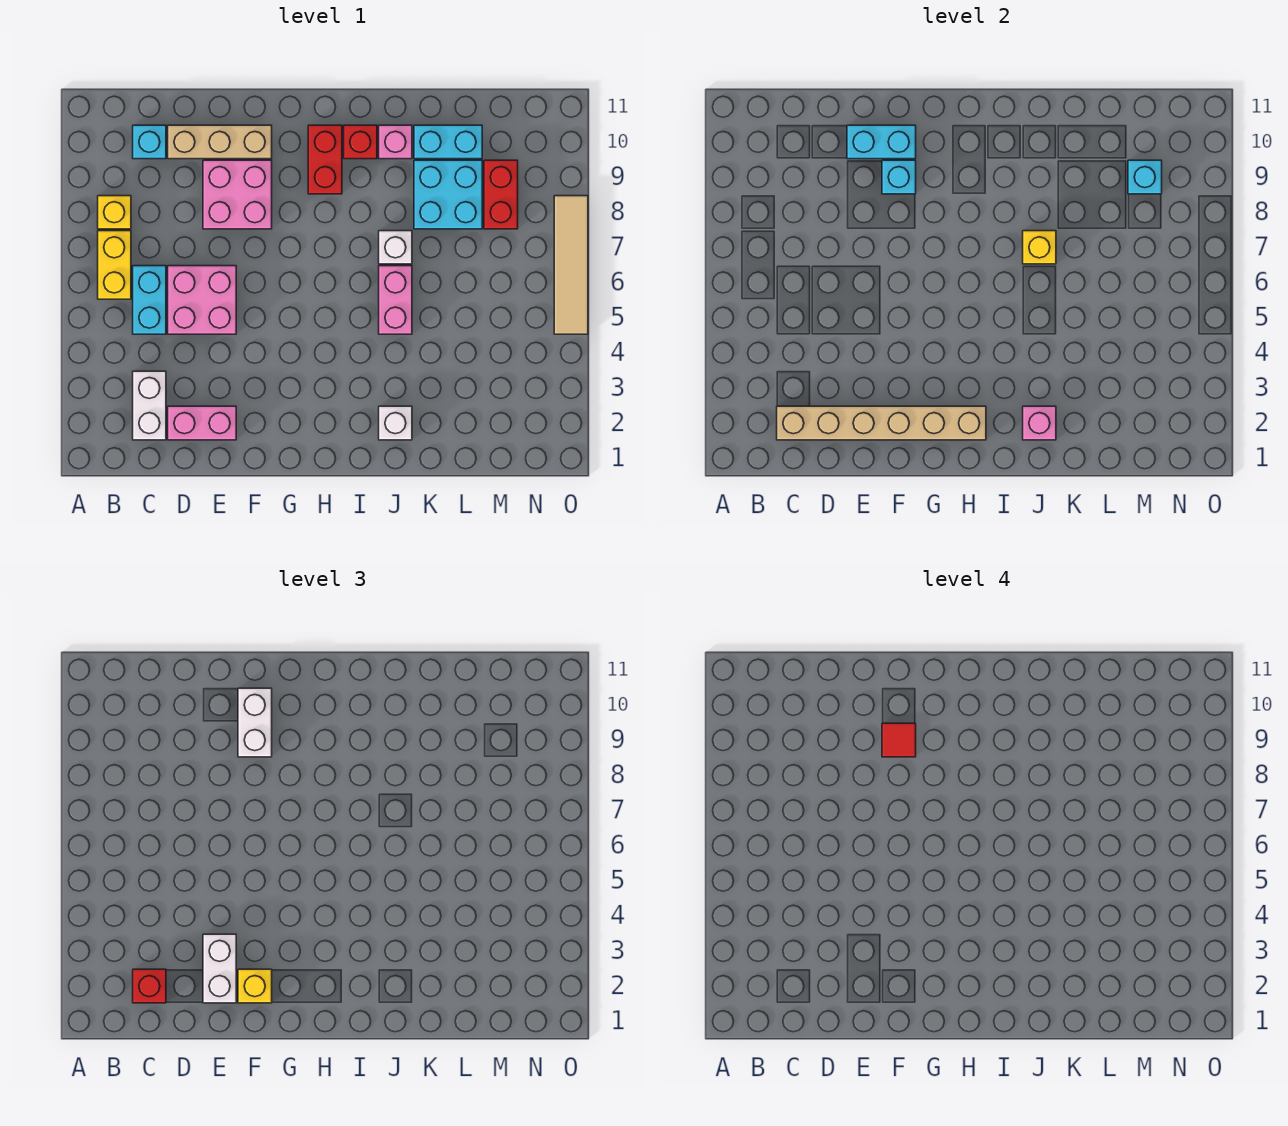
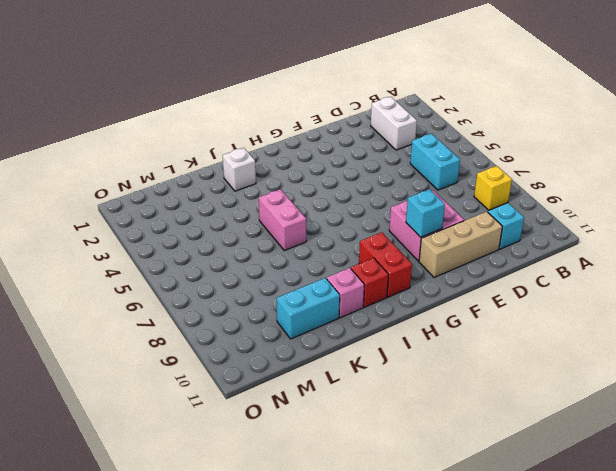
none -> yellow 1x2 brick [98,231,131,299]
none -> pink 1x2 brick [168,406,236,440]
none -> pink 2x2 brick [168,266,236,334]
none -> white 1x1 brick [379,231,412,264]

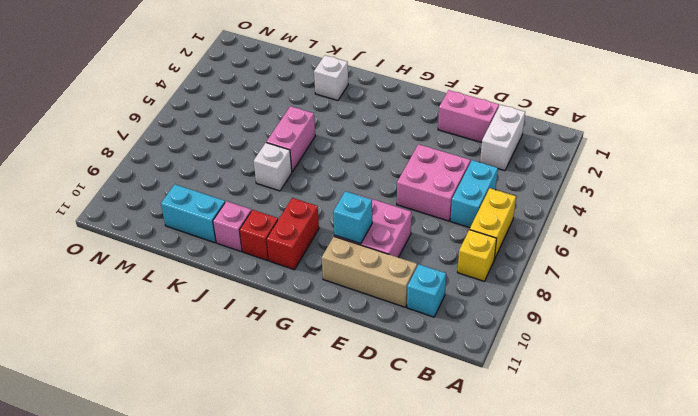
none -> cyan 2x2 brick [414,160,482,229]
none -> red 1x2 brick [484,160,518,229]
none -> tan 1x4 tile [554,196,588,334]
none -> tan 1x6 brick [777,406,986,440]

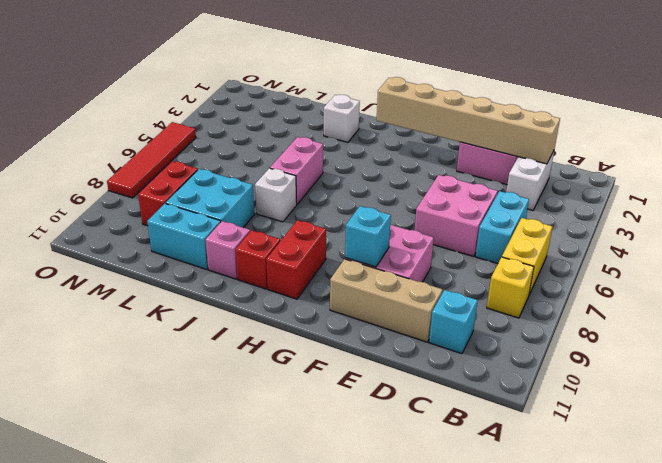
red 1x4 tile [107,122,196,198] -> tan 1x4 tile [554,196,588,334]
none -> cyan 1x2 brick [847,125,916,159]
none -> pink 1x1 brick [1023,406,1056,440]
none -> yellow 1x1 brick [1023,231,1056,264]
none -> cyan 1x1 brick [1128,160,1162,194]

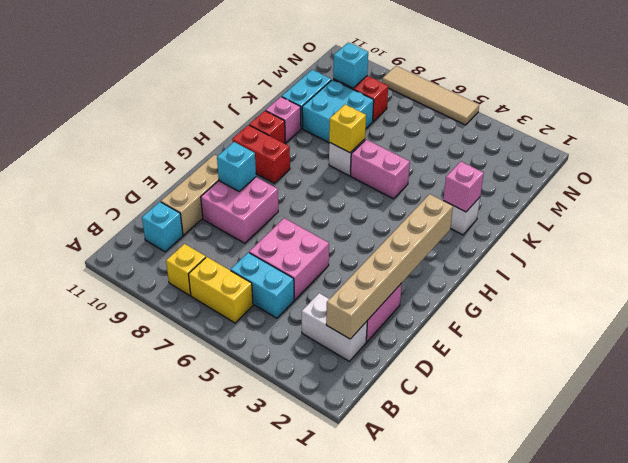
none -> cyan 1x2 brick [847,125,916,159]
none -> red 1x1 brick [133,969,166,1003]
none -> white 1x2 brick [203,934,236,1003]
none -> yellow 1x1 brick [238,969,272,1003]

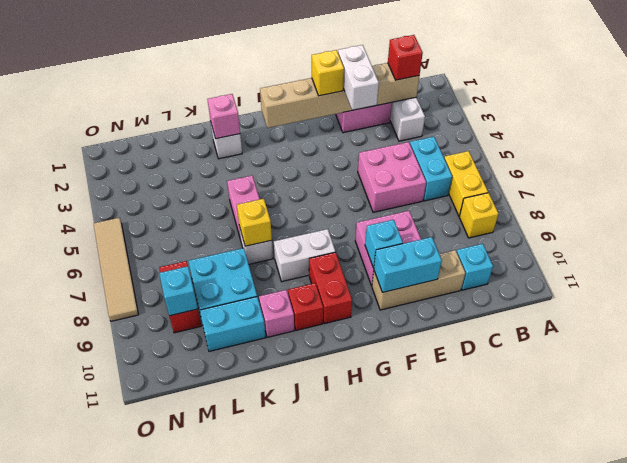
white 1x2 brick [274,229,335,282] -> white 1x2 brick turned to [238,688,272,757]
none -> red 1x1 tile [882,723,916,757]

